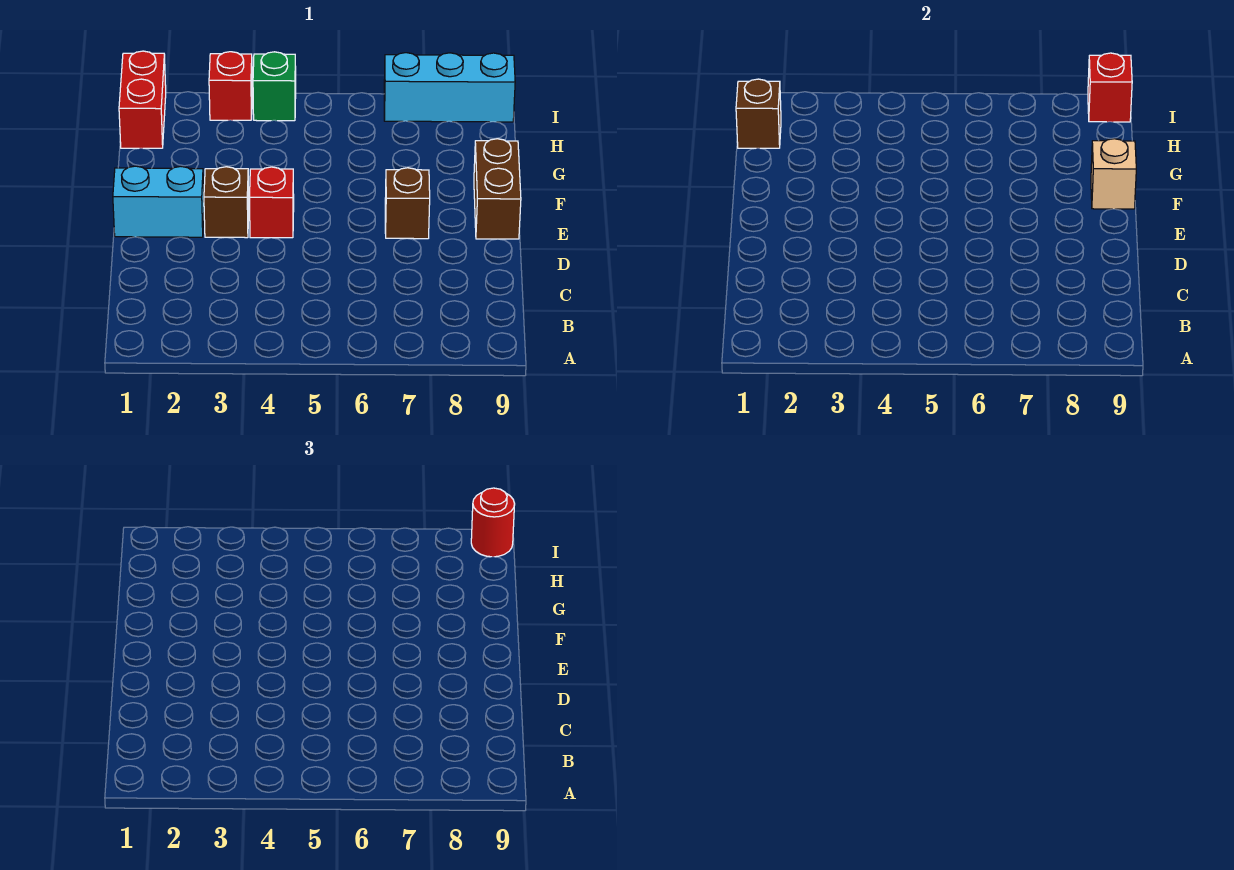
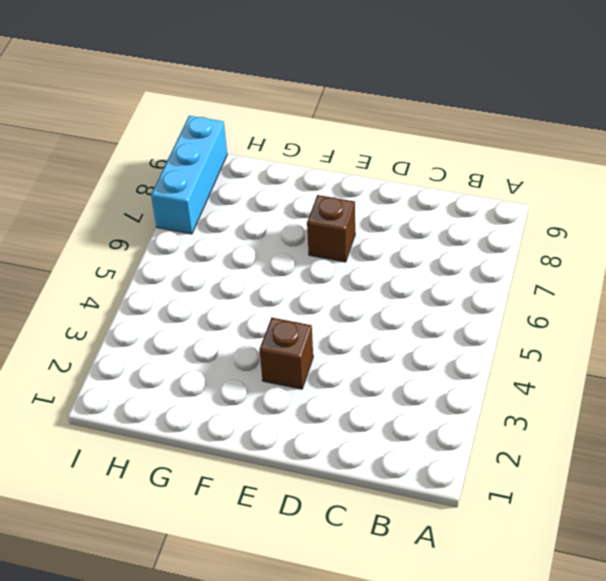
none -> cyan 1x2 brick [113,166,204,237]
none -> red 1x1 brick [250,167,294,238]
none -> brown 1x2 brick [474,139,521,239]

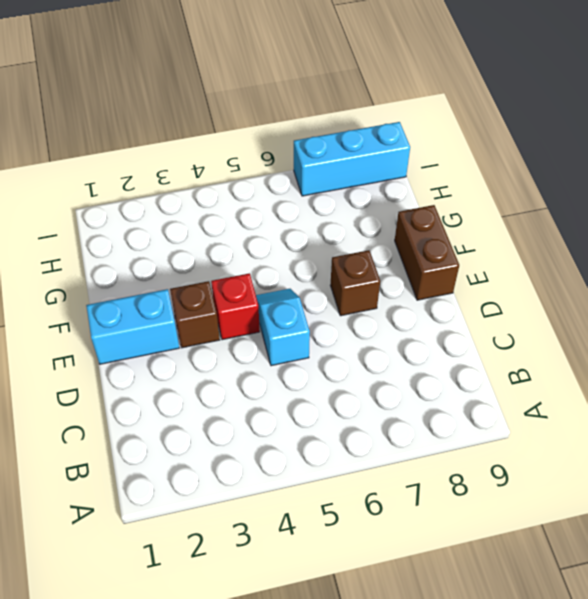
cyan 1x2 slope [256,289,310,366] -> none
none -> red 1x2 brick [119,51,166,148]
none -> red 1x1 brick [209,52,252,120]
none -> green 1x1 brick [253,52,296,121]

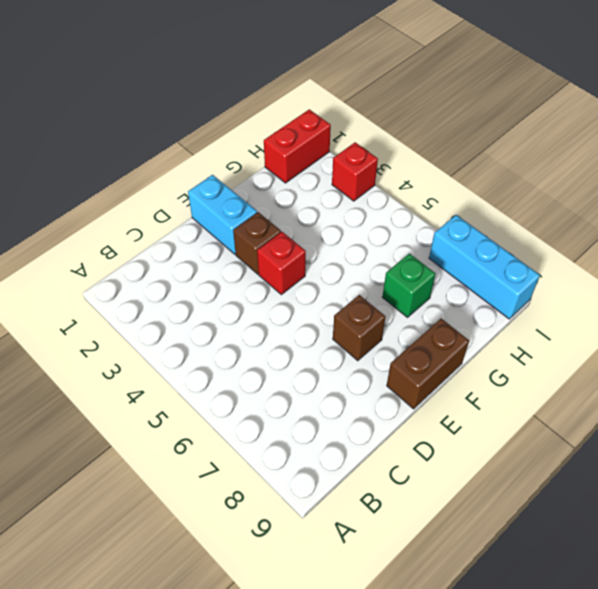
green 1x1 brick [383,254,435,317] -> green 1x1 brick moved to [253,52,296,121]
none -> tan 1x1 brick [1091,139,1136,209]
none -> brown 1x1 brick [736,79,781,148]
none -> red 1x1 brick [1088,53,1132,122]

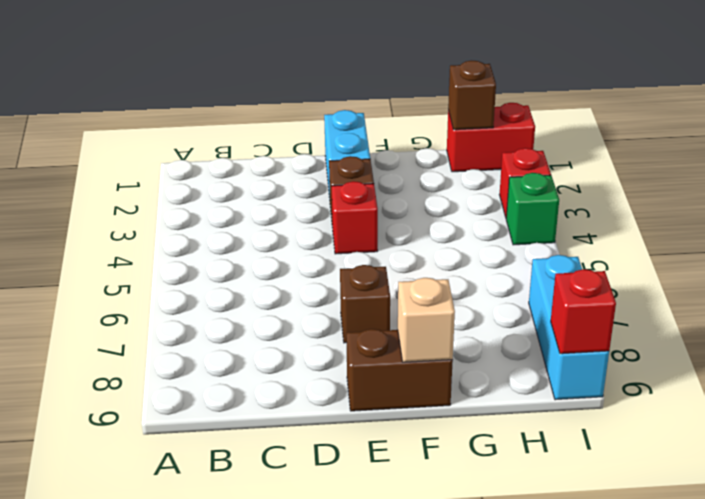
none -> red 1x1 round brick [471,488,515,557]

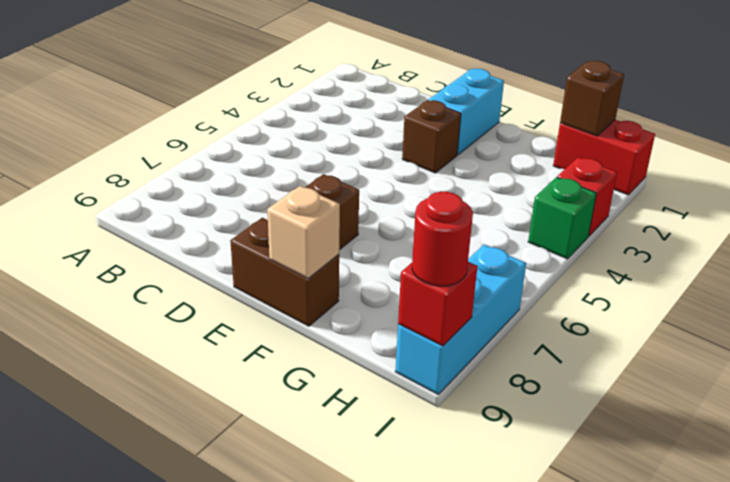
none -> red 1x1 brick [250,167,294,238]

